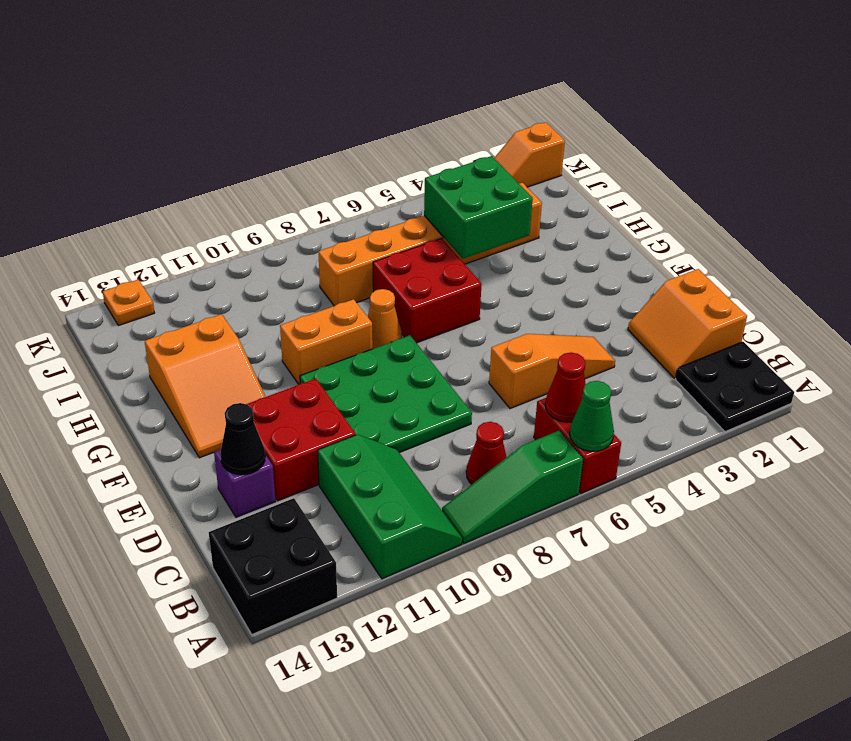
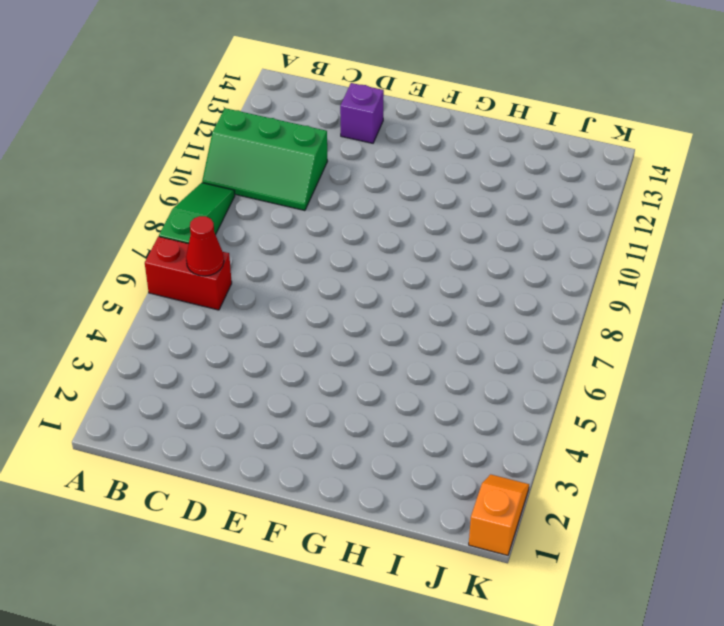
none -> black 2x2 plate [675,342,794,432]
none -> black 2x2 brick [209,498,337,634]
none -> red 1x1 cone [466,422,507,484]

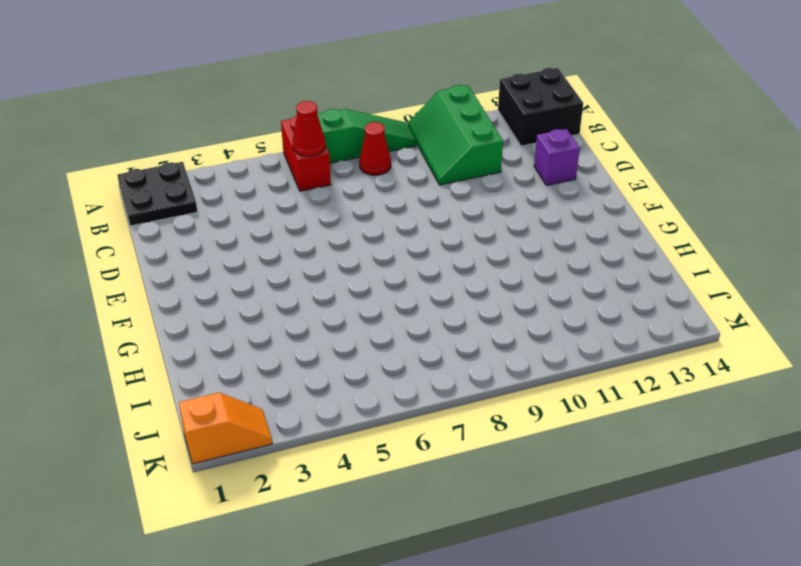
none -> orange 2x2 slope [628,269,747,378]
none -> orange 1x3 slope [489,334,615,408]
none -> green 3x3 plate [300,335,472,453]

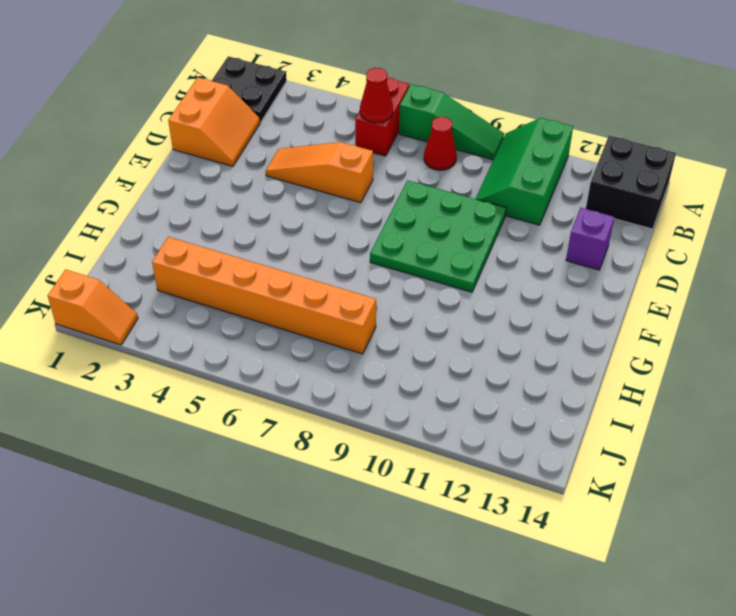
none -> red 2x2 brick [247,379,356,501]
none -> orange 2x3 slope [145,314,266,458]
none -> red 2x2 brick [373,238,482,343]

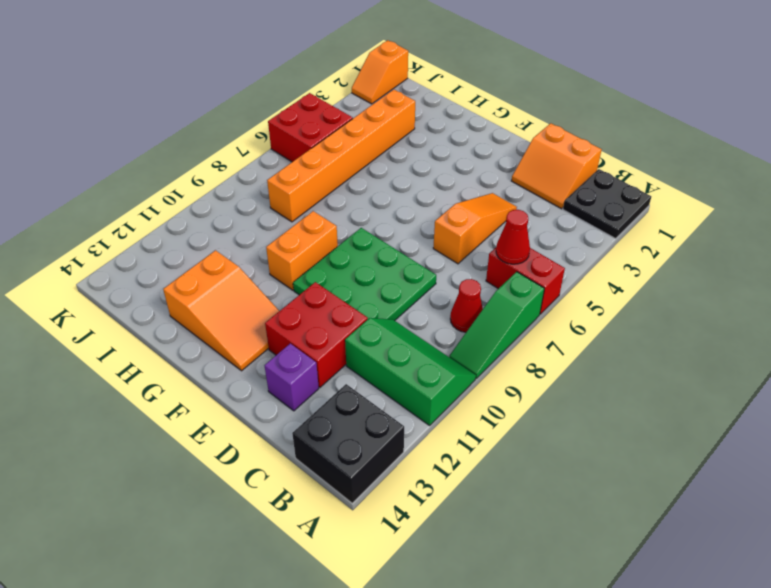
red 2x2 brick [268,93,353,162] -> red 2x2 brick moved to [373,238,482,343]
none -> orange 1x1 cone [368,289,402,349]
none -> orange 1x1 plate [103,280,154,326]
none -> green 1x1 cone [570,381,614,451]

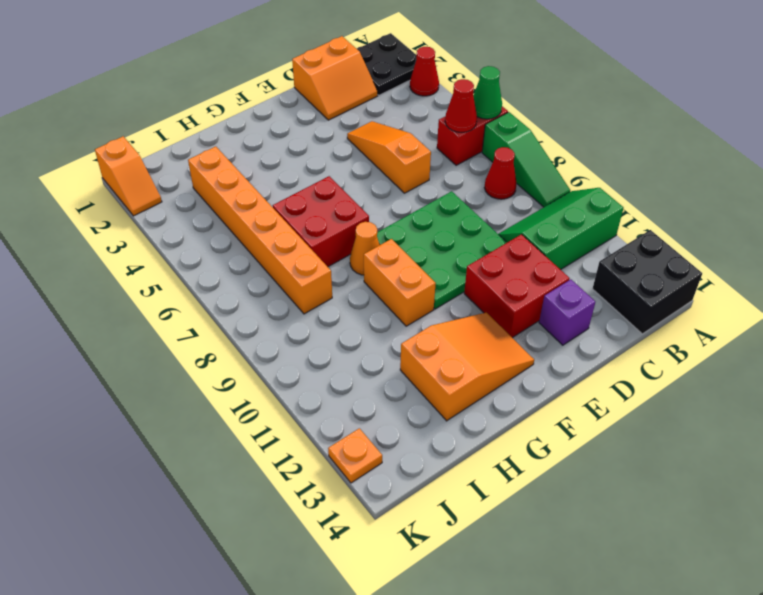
red 1x1 cone [410,47,439,96] -> none
none -> black 1x1 cone [221,403,265,475]
none -> green 2x2 brick [424,156,533,259]

